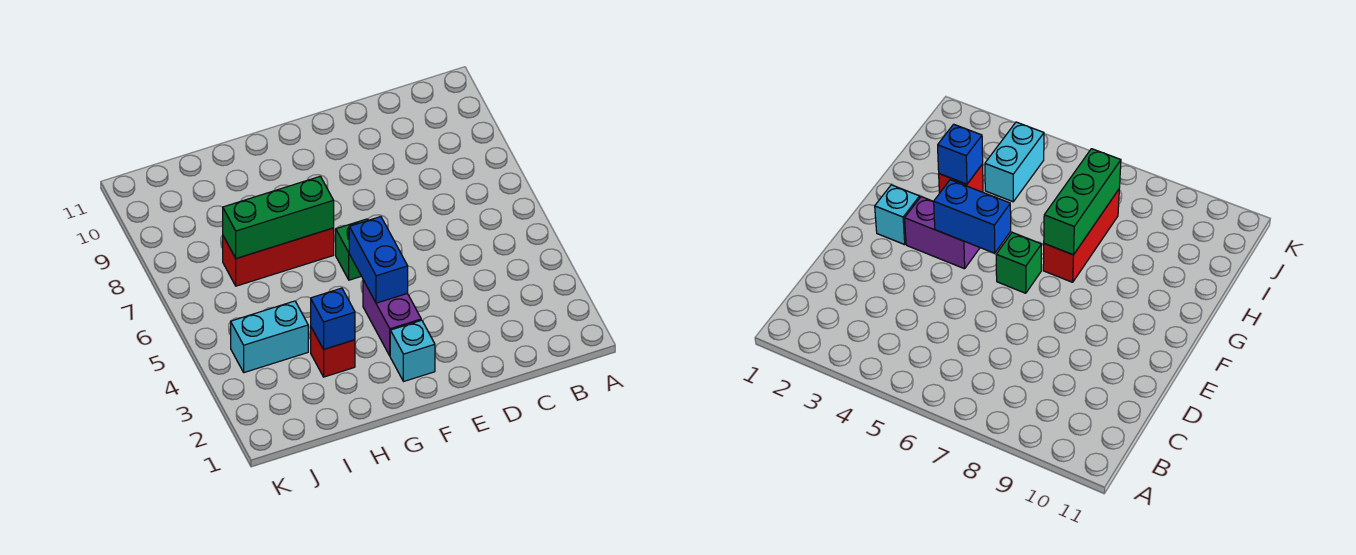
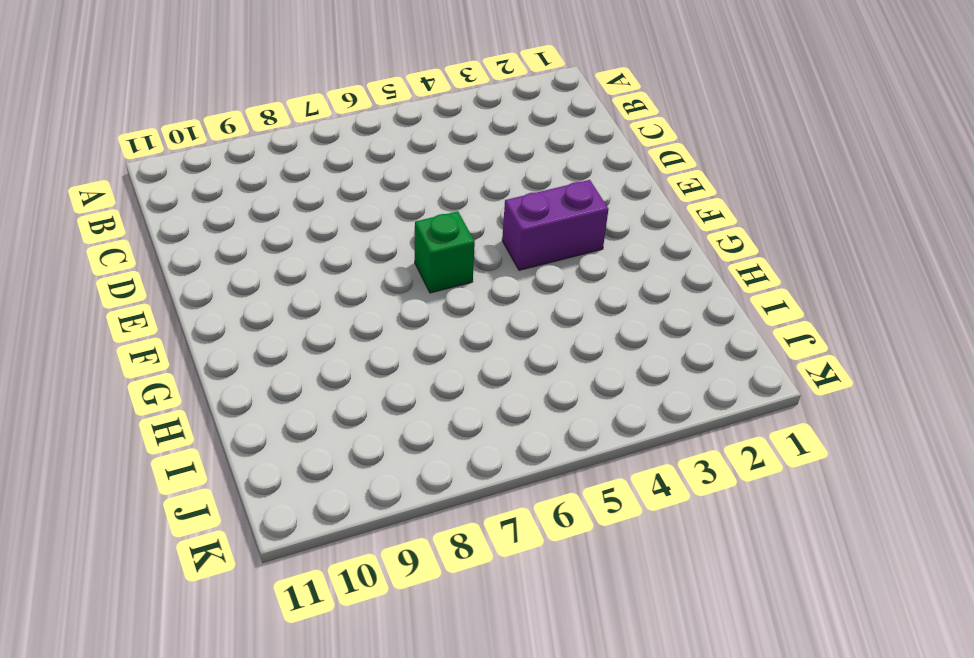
none -> cyan 1x1 brick [390,320,435,381]
none -> red 1x3 brick [223,228,334,286]

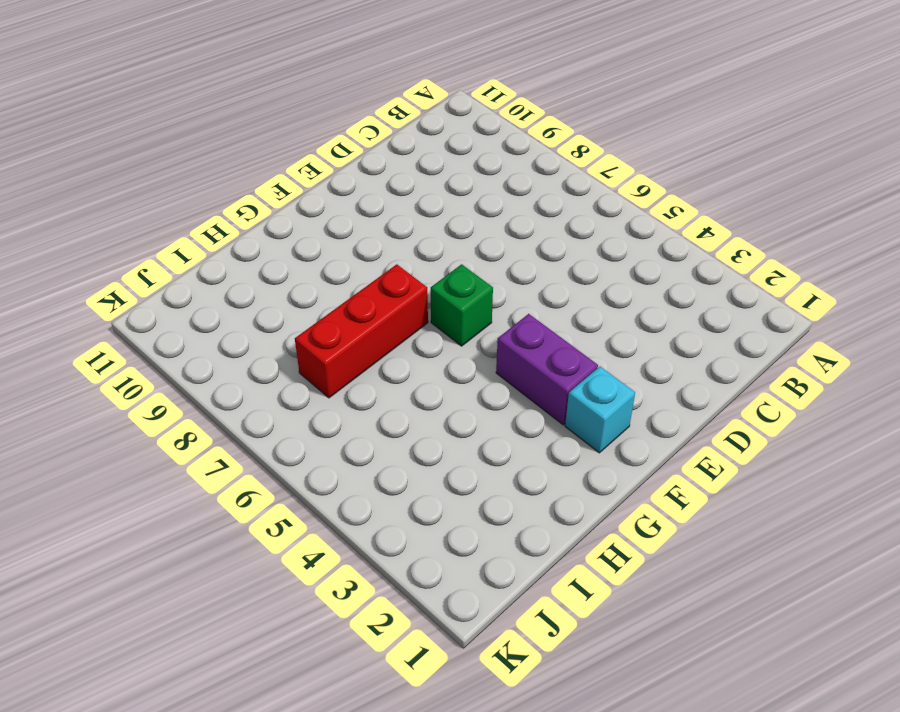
none -> red 1x1 brick [311,328,355,377]
none -> cyan 1x2 brick [231,301,308,373]

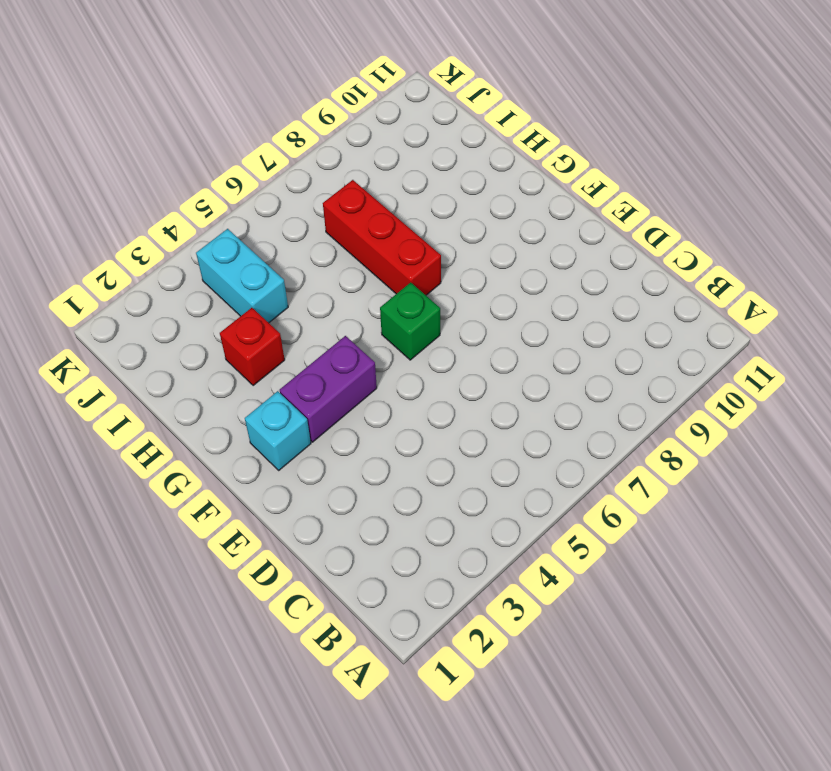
none -> blue 1x2 brick [349,217,408,303]
none -> green 1x3 brick [223,176,334,258]

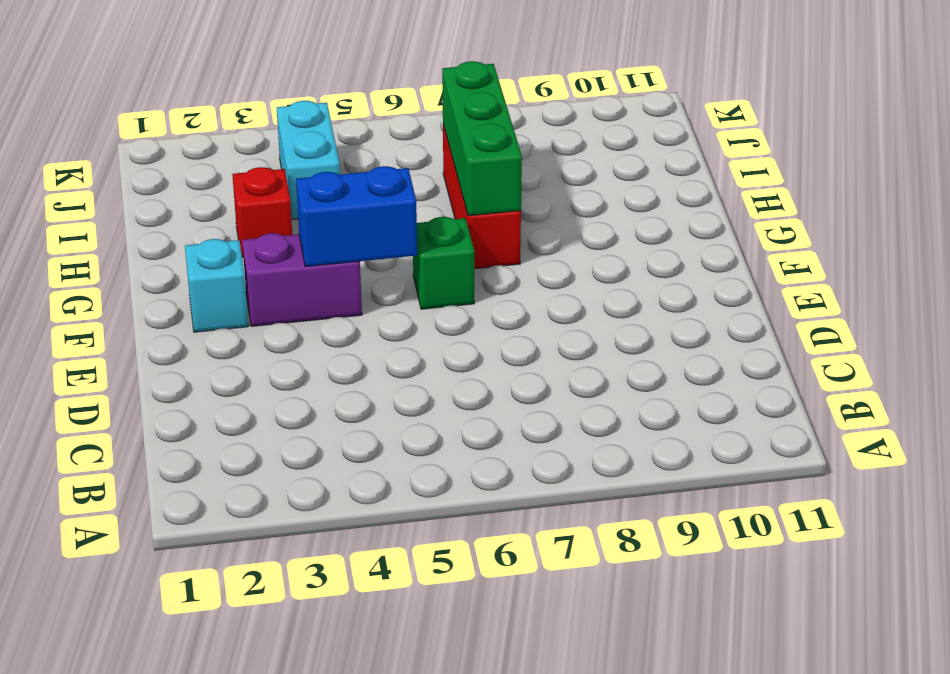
none -> blue 1x1 brick [311,288,355,349]

